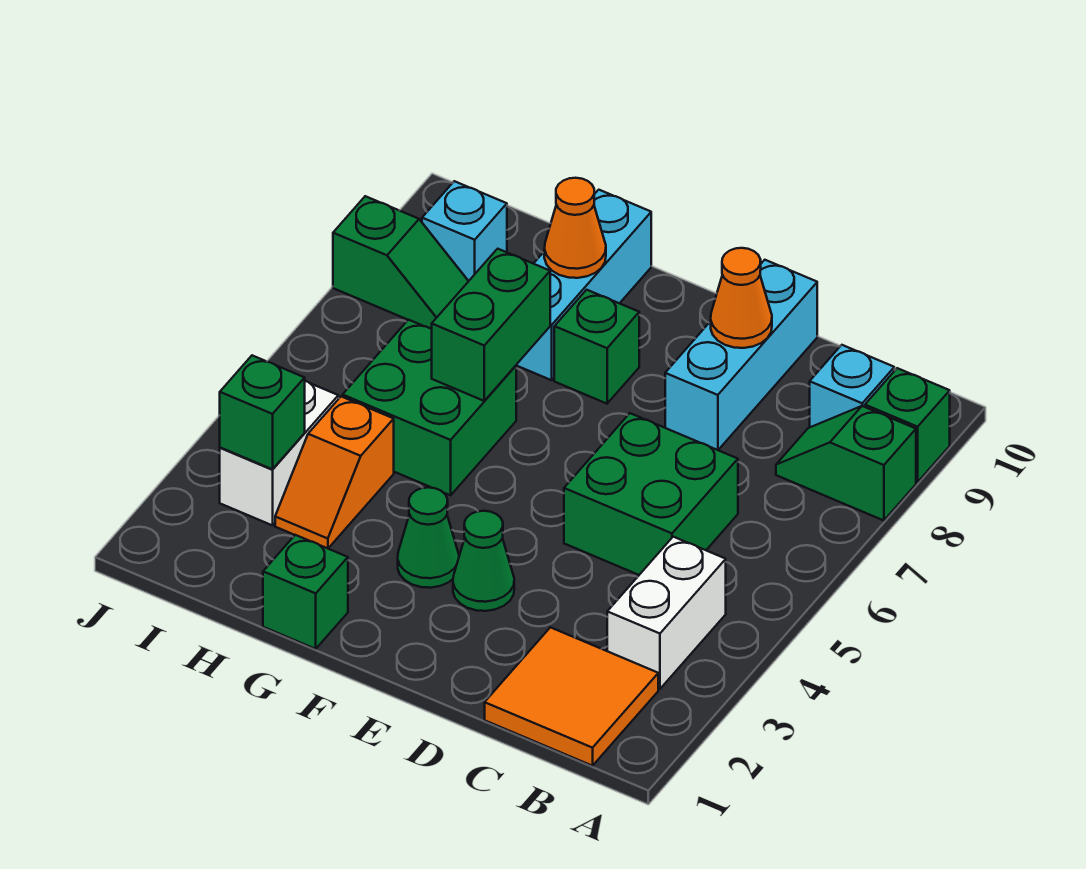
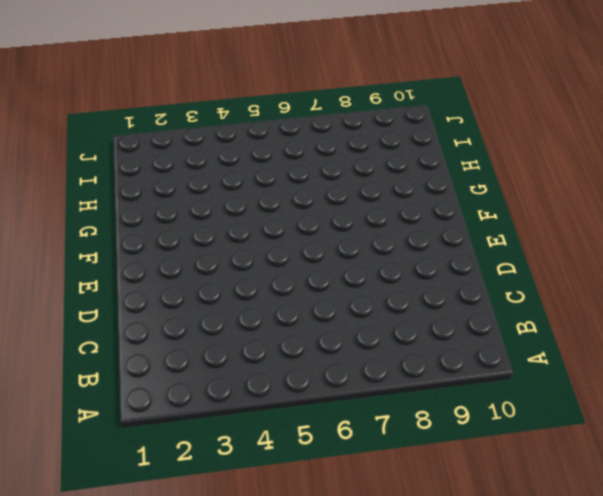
none -> green 1x2 slope [776,406,916,521]
none -> green 1x1 brick [865,368,950,482]
none -> orange 2x2 tile [485,627,658,766]

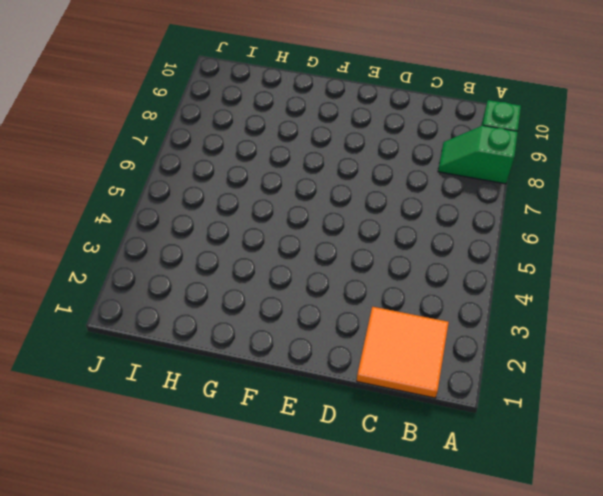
none -> white 1x2 brick [607,537,726,689]
none -> cyan 1x1 brick [810,345,894,427]
none -> green 2x2 brick [564,413,738,575]

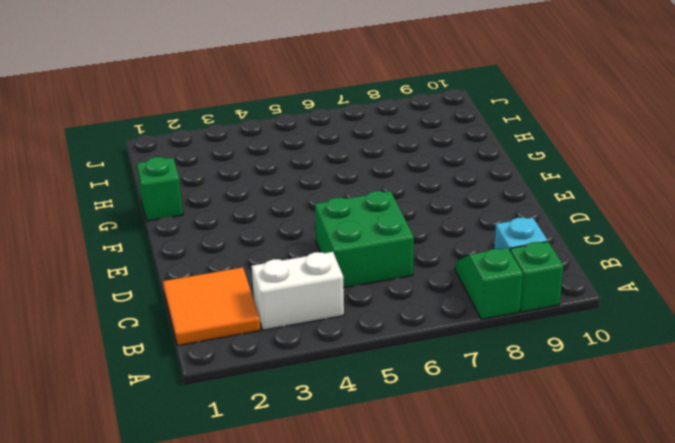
none -> cyan 1x3 brick [665,260,817,450]
none -> green 1x1 cone [453,511,514,611]
none -> green 1x1 cone [398,487,459,588]

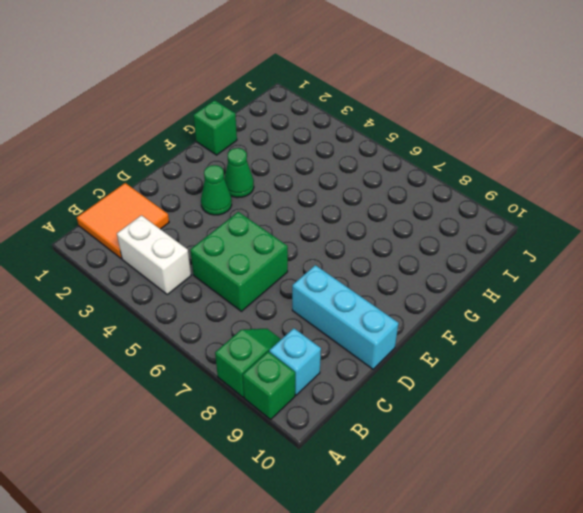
none -> green 1x1 brick [554,290,639,404]
none -> green 2x2 brick [343,320,516,495]
none -> cyan 1x3 brick [516,190,651,380]

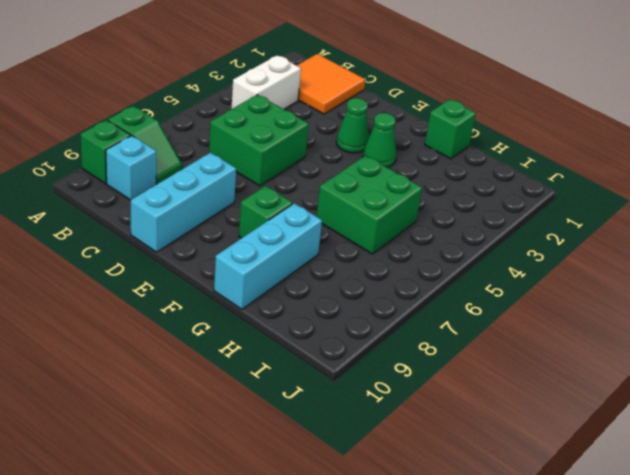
none -> orange 1x2 slope [275,397,394,548]
none -> white 1x2 brick [220,381,338,525]
none -> green 1x2 slope [333,196,469,329]

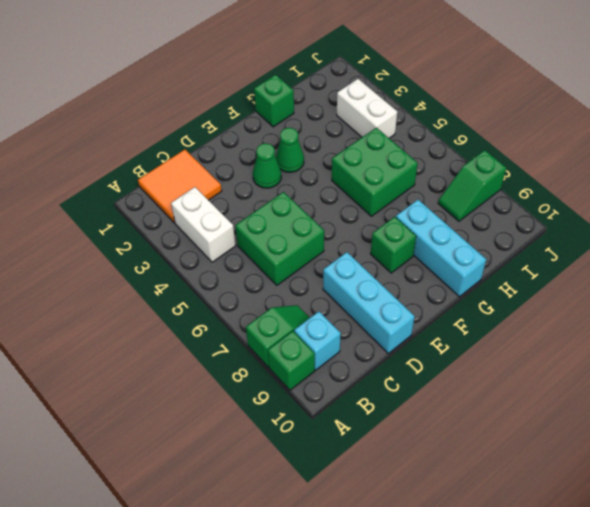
none -> orange 1x2 slope [275,397,394,548]
none -> cyan 1x1 brick [422,181,507,281]
none -> orange 1x1 cone [711,248,772,348]

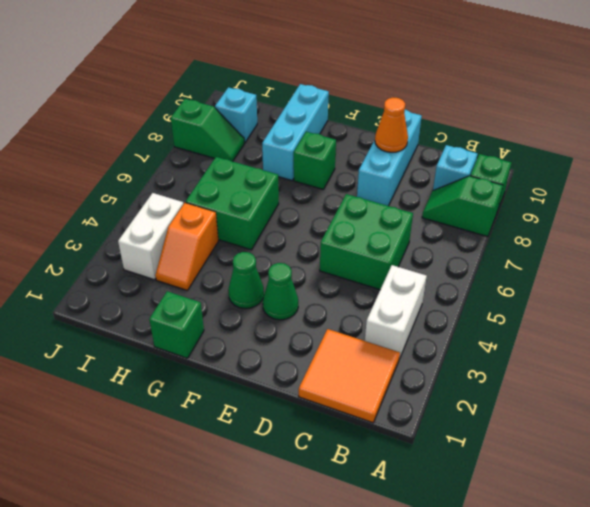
none -> green 1x2 brick [432,249,550,401]
none -> orange 1x1 cone [544,178,606,278]
none -> green 1x1 brick [220,355,305,469]

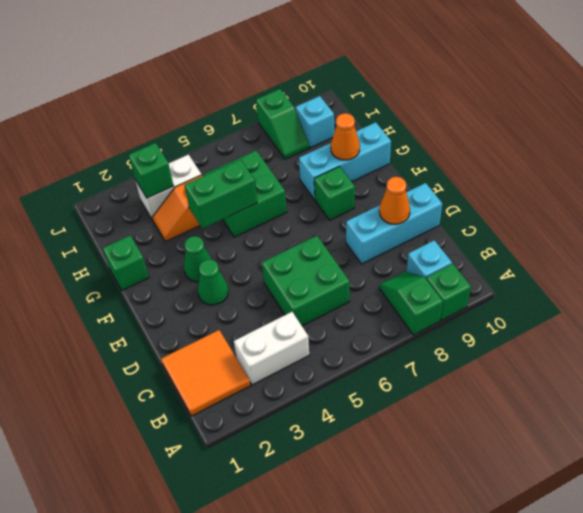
green 1x2 brick [185,159,257,229] -> green 1x2 brick moved to [432,249,550,401]

